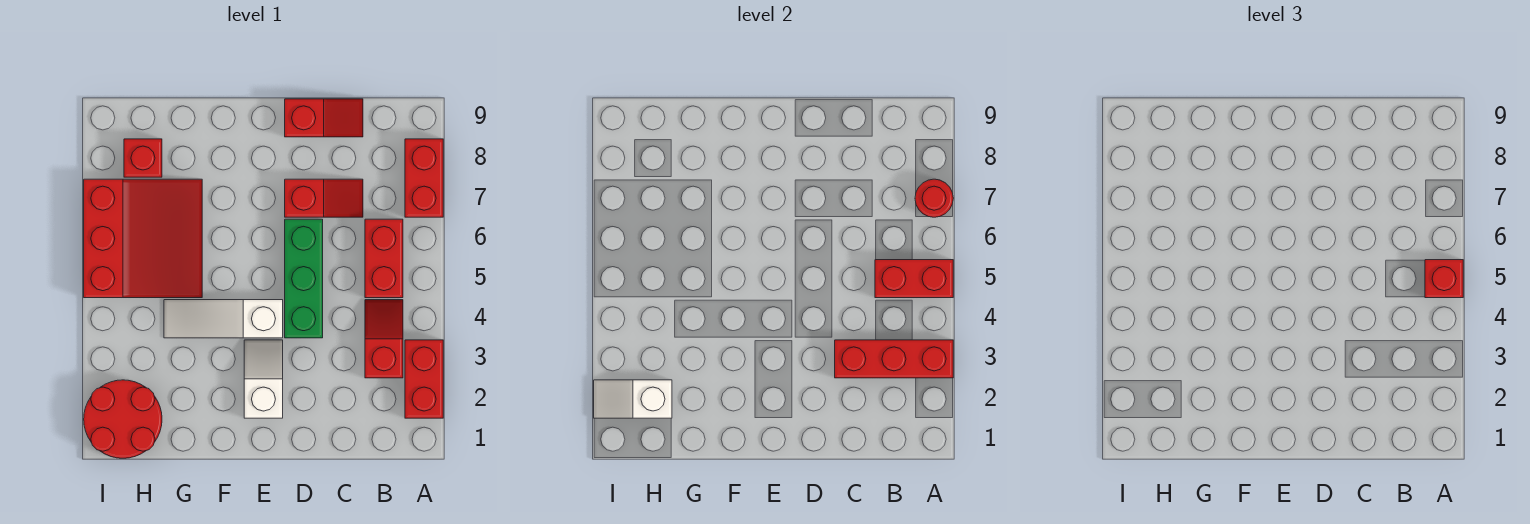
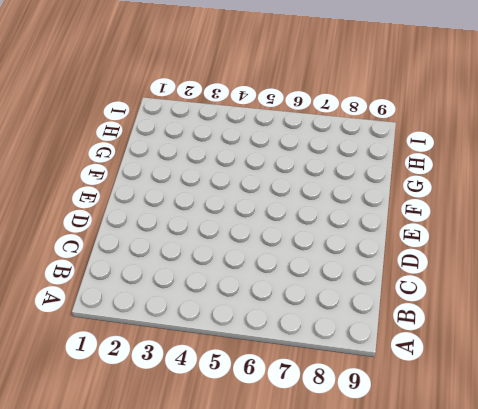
none -> red 1x2 brick [405,340,443,418]
none -> red 1x2 brick [405,139,443,217]
none -> red 1x2 slope [365,300,403,378]

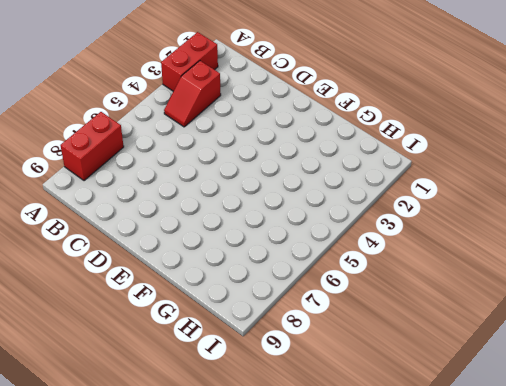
none -> red 1x2 brick [365,219,403,298]
none -> red 1x2 slope [285,179,363,217]
none -> red 1x2 slope [285,99,363,137]

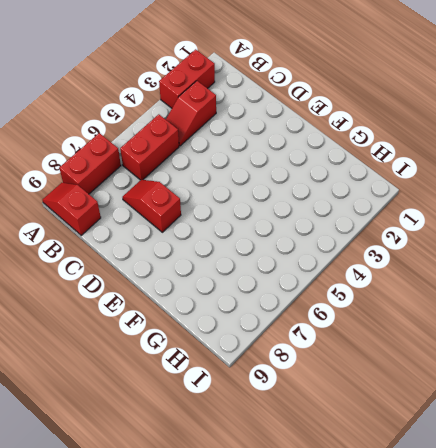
red 1x2 slope [42,183,101,235] -> red 1x2 slope moved to [285,99,363,137]
none -> green 1x3 brick [285,219,323,338]
none -> white 1x2 slope [244,340,283,418]
none -> white 1x3 slope [164,300,283,338]

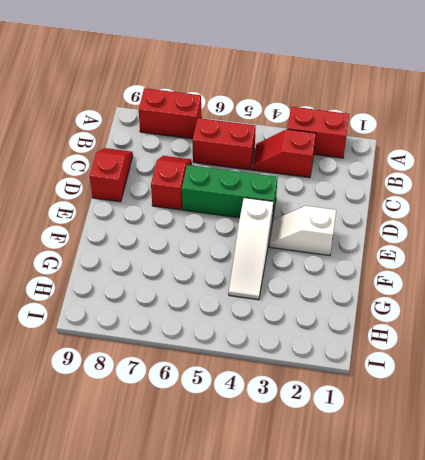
none -> red 3x3 slope [84,179,202,298]
none -> red 2x2 round brick [84,380,162,458]
none -> red 1x1 brick [124,139,162,177]

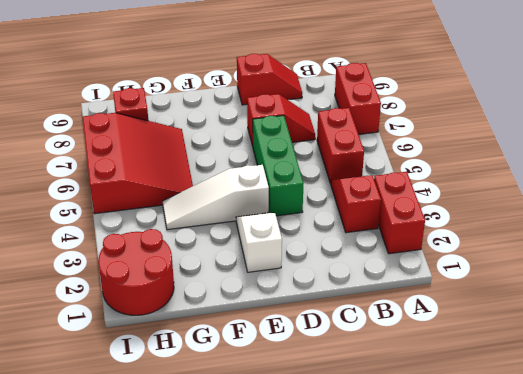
none -> red 1x3 brick [835,340,953,378]
none -> red 1x2 brick [875,260,953,298]
none -> red 1x1 round brick [915,179,953,217]

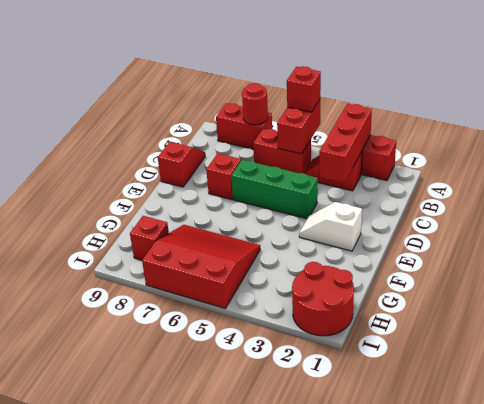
none -> white 1x3 slope [164,300,283,338]
none -> white 1x2 slope [594,380,672,418]

